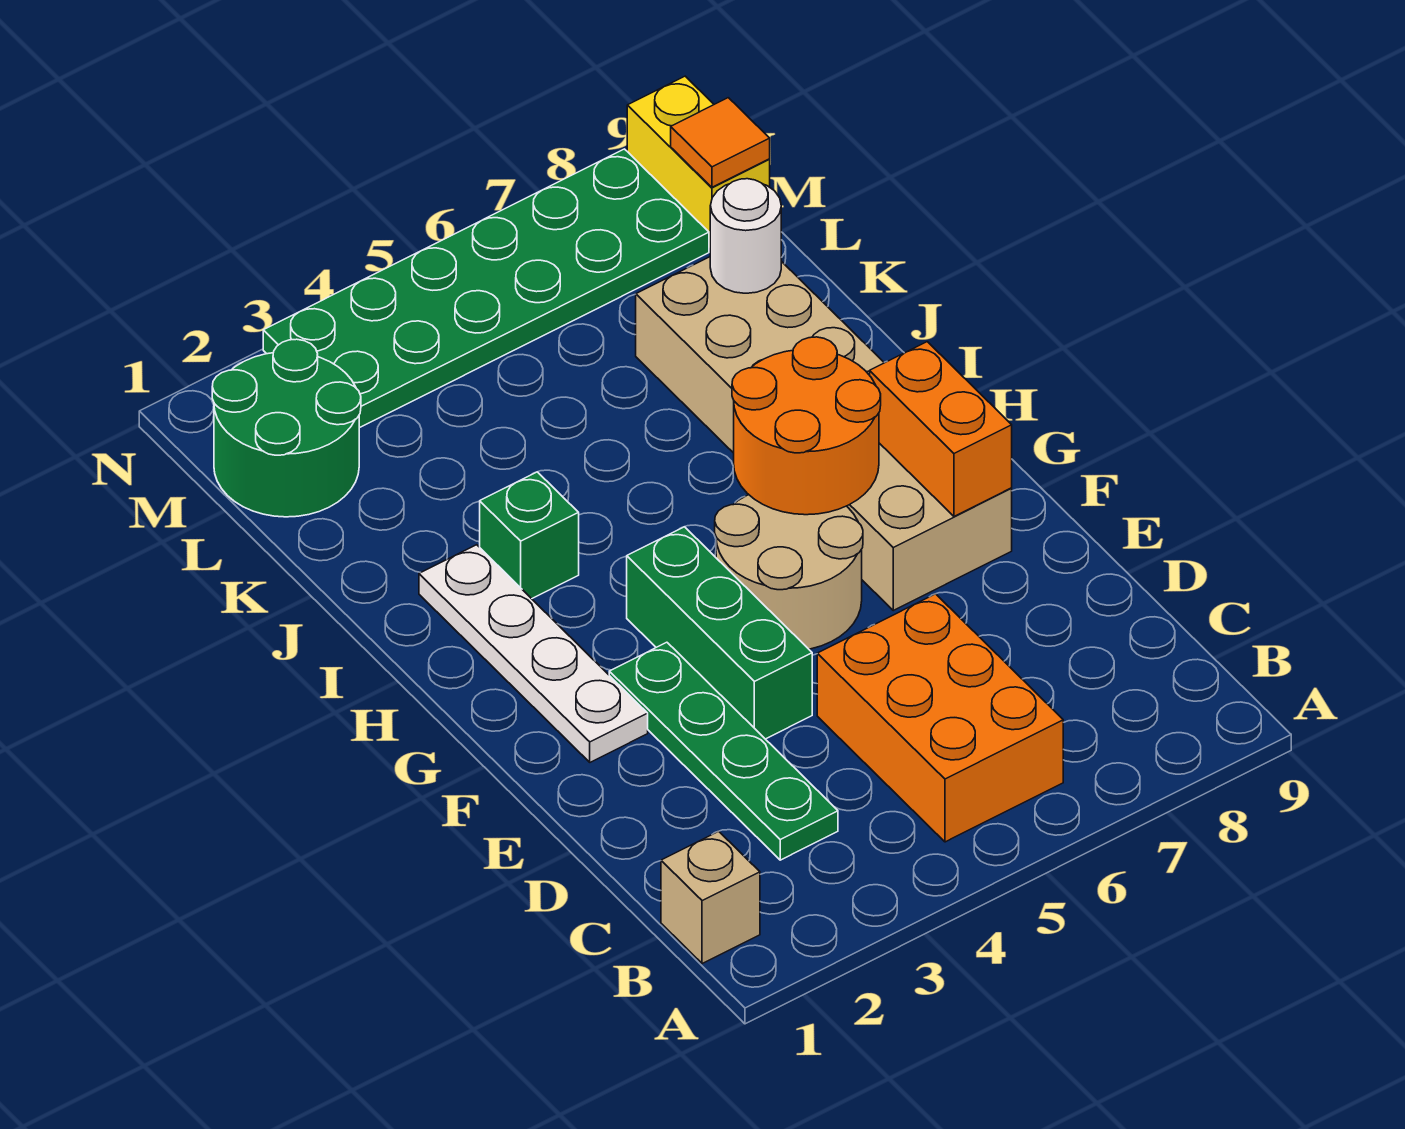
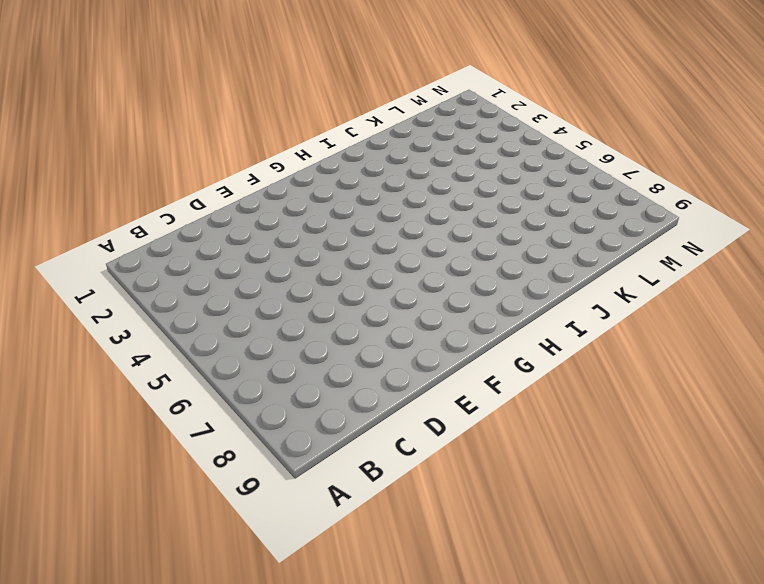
none -> tan 1x1 brick [661,831,760,964]
none -> orange 2x3 brick [817,594,1063,842]
none -> green 1x4 plate [609,642,838,860]

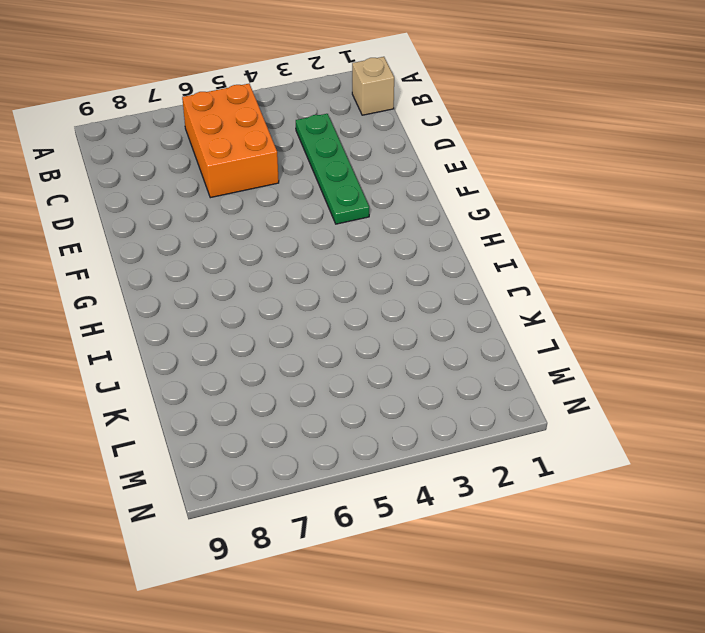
none -> green 1x3 brick [627,527,812,739]
none -> white 1x4 plate [419,545,648,762]
none -> tan 2x2 round brick [715,495,863,649]

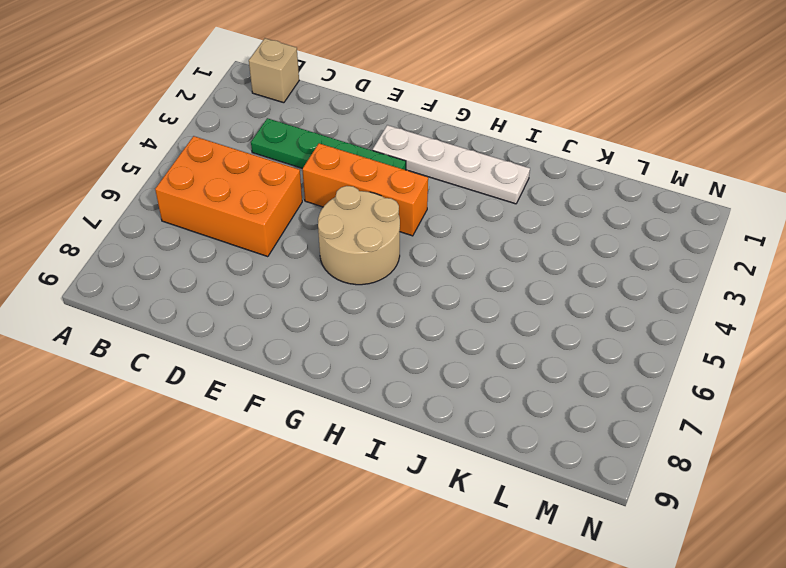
orange 1x3 brick [302,143,428,236] -> green 1x3 brick [627,527,812,739]
none -> tan 2x6 brick [636,257,1012,610]
none -> green 1x1 brick [480,472,579,599]
none -> green 2x2 round brick [212,339,361,517]

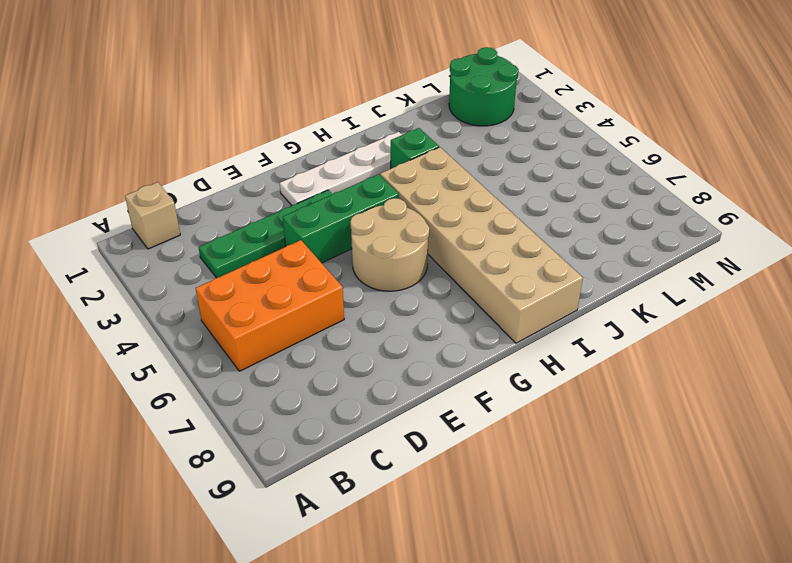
tan 2x6 brick [380,147,583,343] -> tan 2x6 brick turned to [636,257,1012,610]
none -> green 2x6 plate [263,149,709,428]
none -> yellow 1x2 brick [627,76,770,249]
none -> orange 1x2 brick [870,342,1012,516]

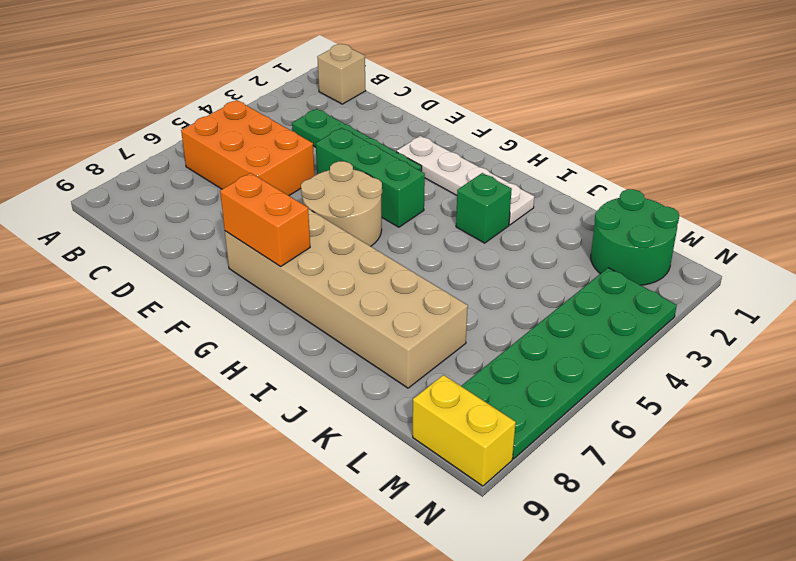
none -> orange 2x2 round brick [732,337,881,515]
none -> white 1x1 round brick [710,179,781,293]
none -> orange 1x1 tile [671,98,770,187]

